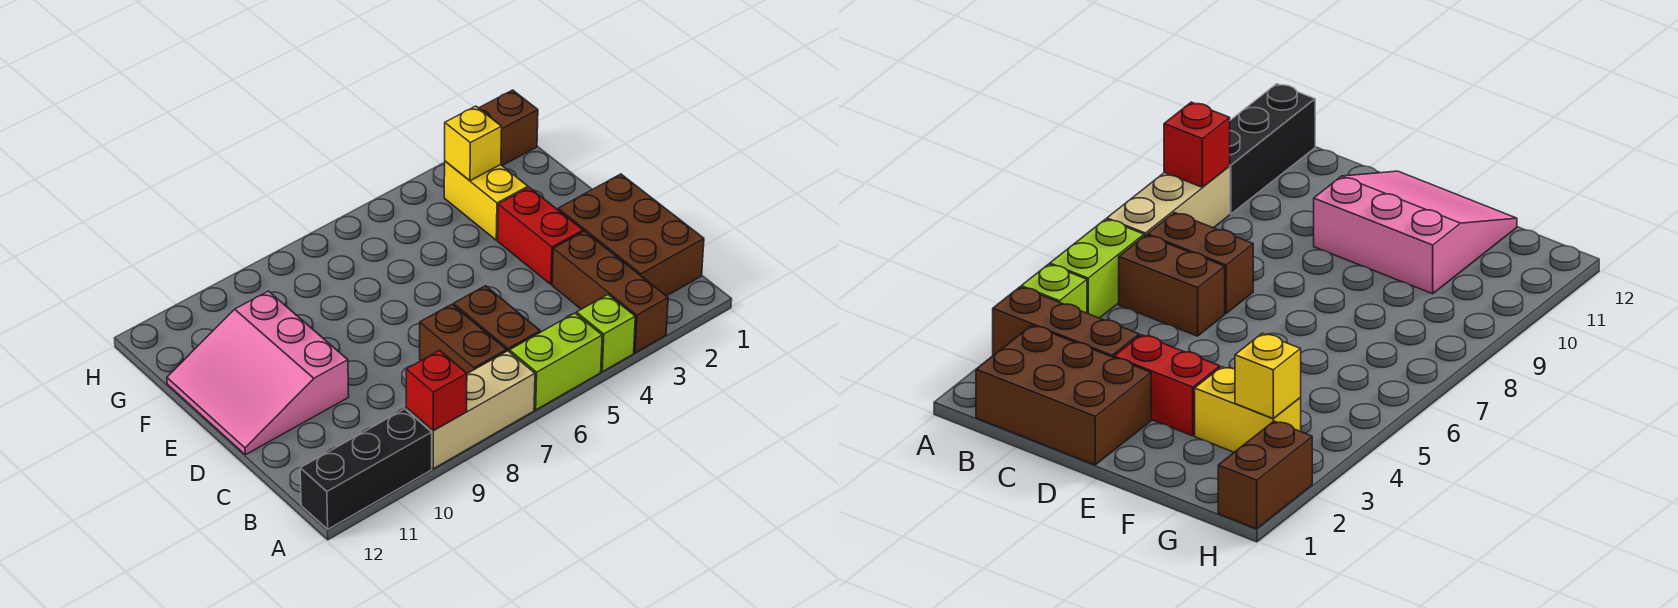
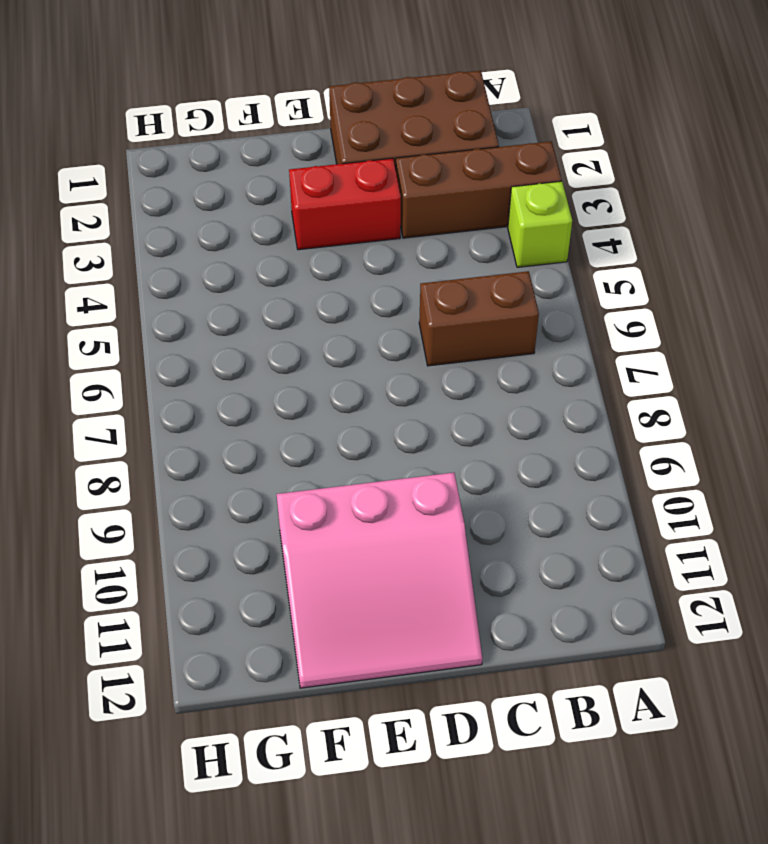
none -> lime 1x2 brick [510,313,602,410]
none -> tan 1x3 brick [406,351,535,469]
none -> black 1x3 brick [300,409,432,529]

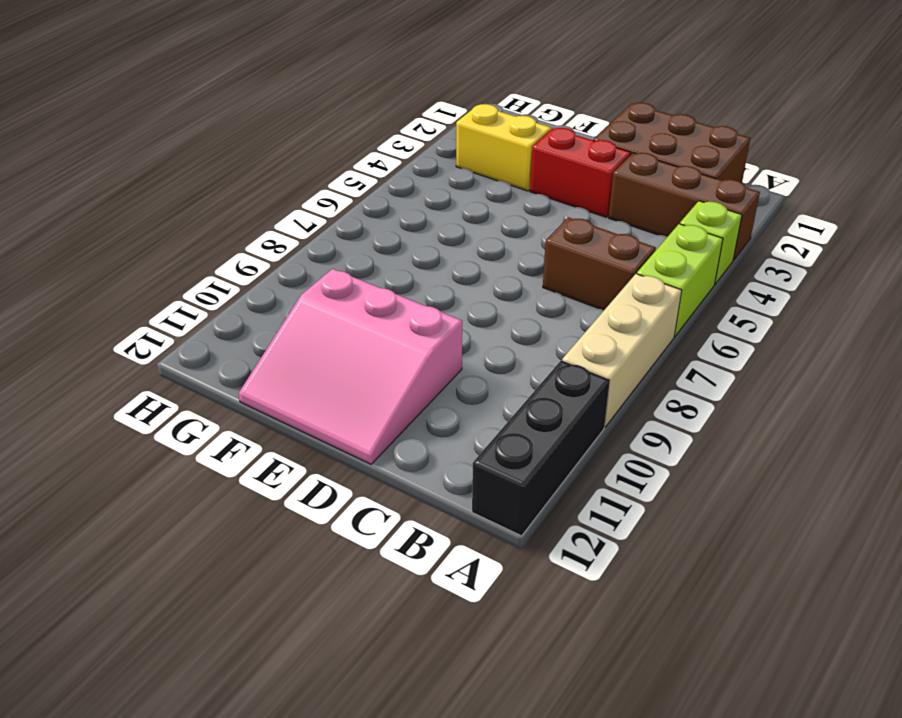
none -> brown 1x2 brick [420,304,507,373]
none -> brown 1x2 brick [479,90,538,166]
none -> red 1x1 brick [406,350,467,430]

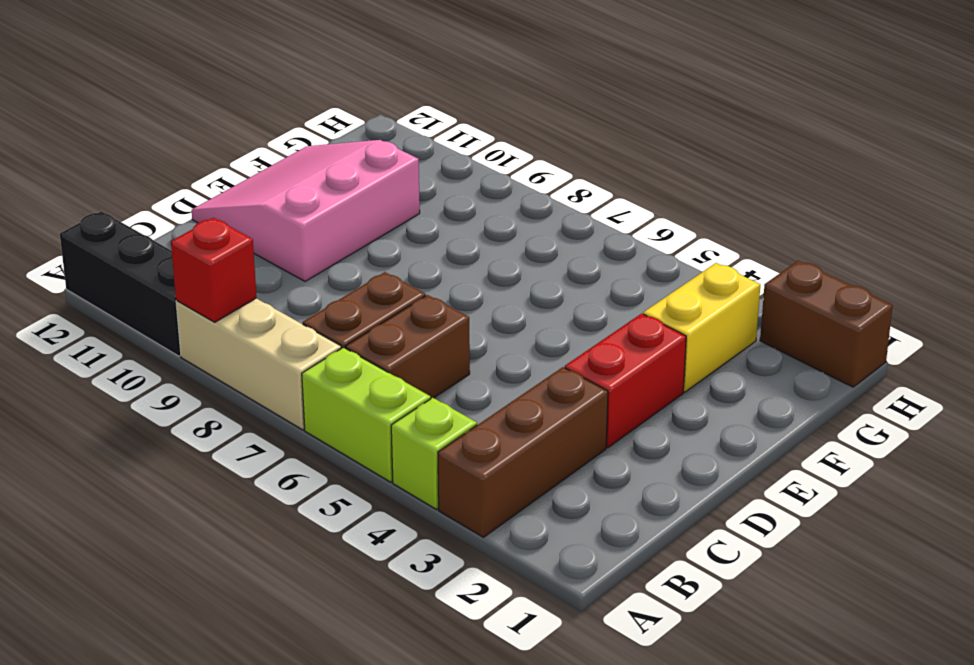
none -> brown 2x3 brick [558,174,704,296]
none -> yellow 1x1 brick [445,106,502,181]

